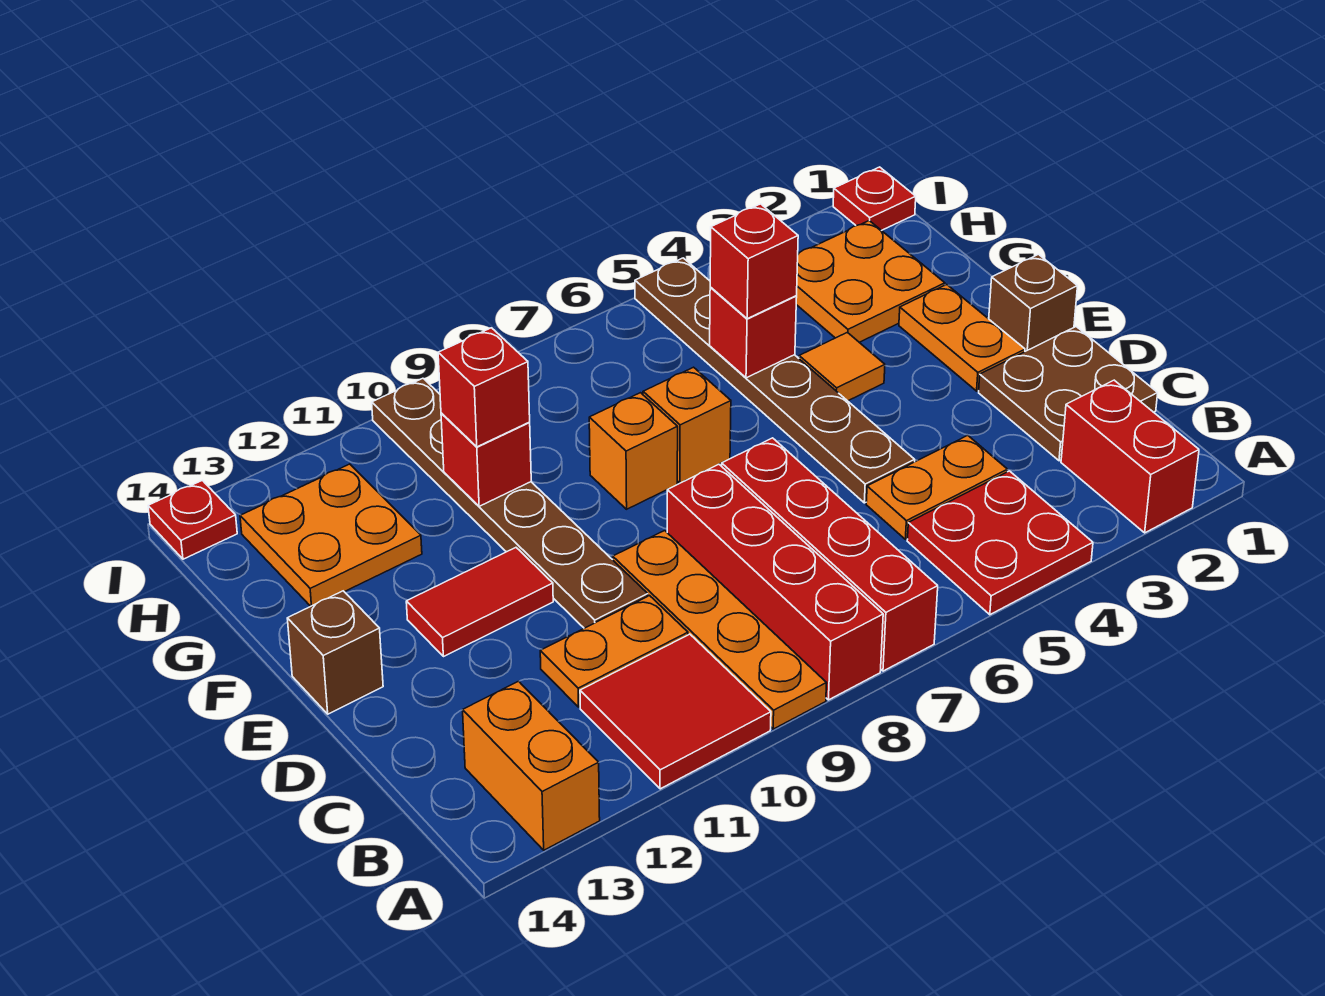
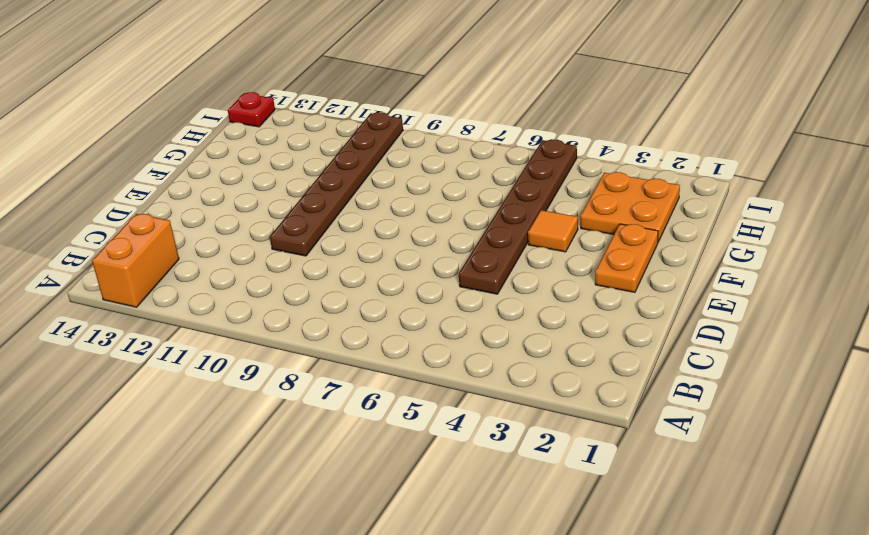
none -> red 1x2 brick [1061,380,1199,533]
none -> red 2x2 plate [907,471,1093,615]
none -> red 1x4 brick [722,438,938,671]

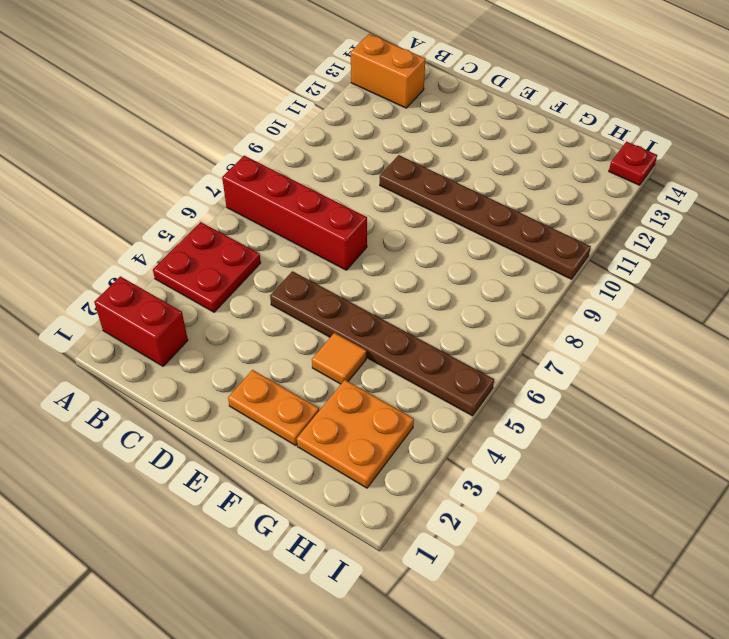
none -> red 1x4 brick [667,464,883,700]
none -> orange 1x4 plate [613,531,827,729]
none -> red 2x2 tile [580,634,771,789]

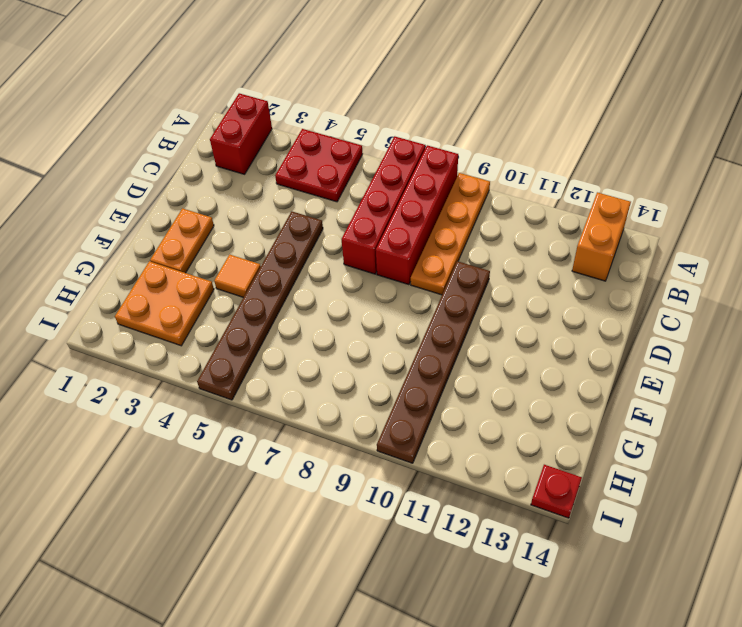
none -> red 2x2 tile [580,634,771,789]
none -> brown 2x2 plate [979,327,1158,461]
none -> orange 1x2 plate [866,435,1007,539]

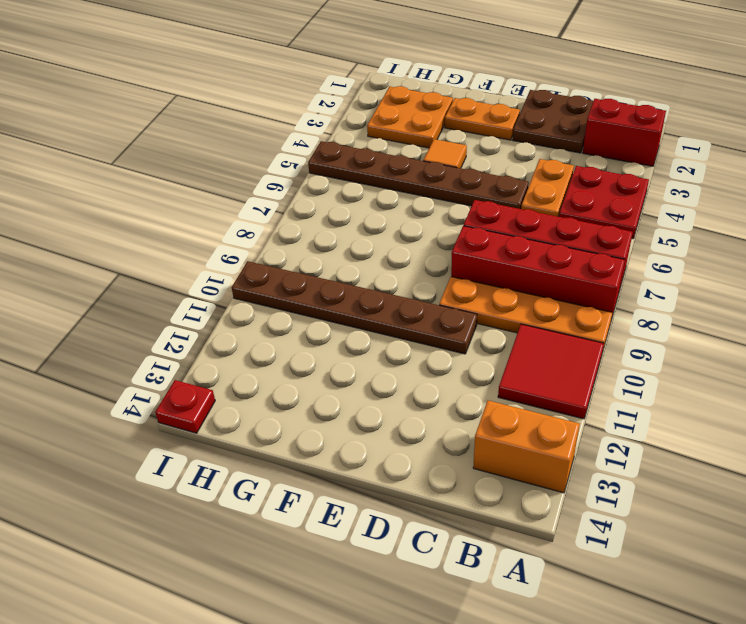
none -> orange 1x2 plate [540,596,688,707]
none -> brown 1x1 brick [989,254,1077,351]
none -> red 1x2 tile [406,548,553,657]

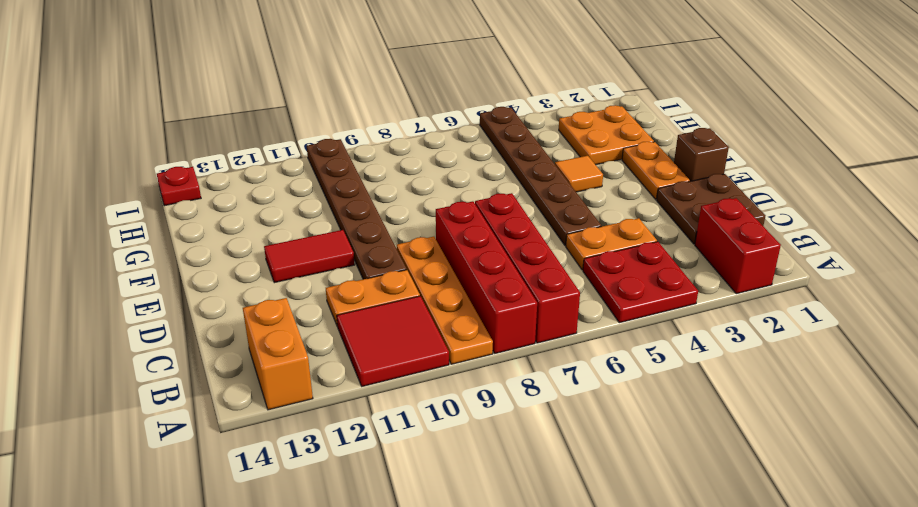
none -> brown 1x1 brick [287,591,383,714]
none -> orange 1x1 brick [643,367,731,483]
none -> orange 1x1 brick [589,393,678,509]

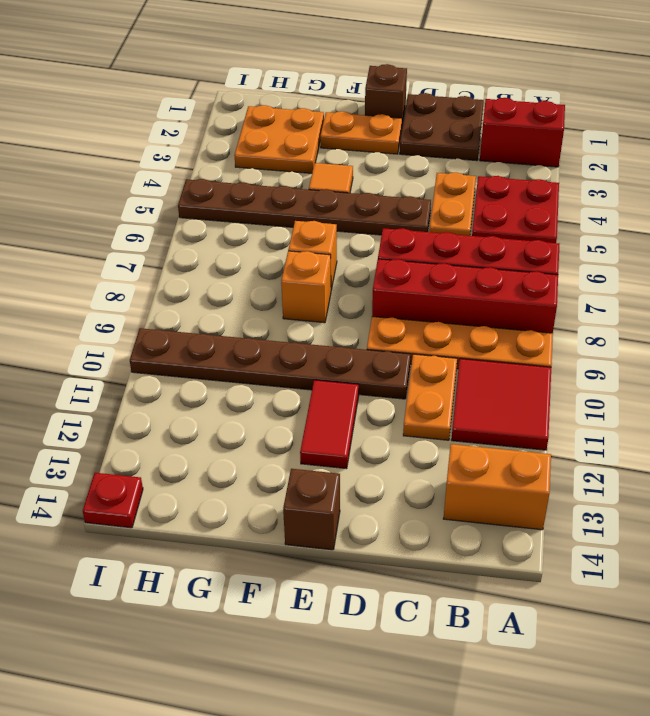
none -> orange 2x2 plate [240,464,422,606]
none -> red 1x1 plate [833,167,916,231]
none -> red 1x1 brick [710,287,797,378]

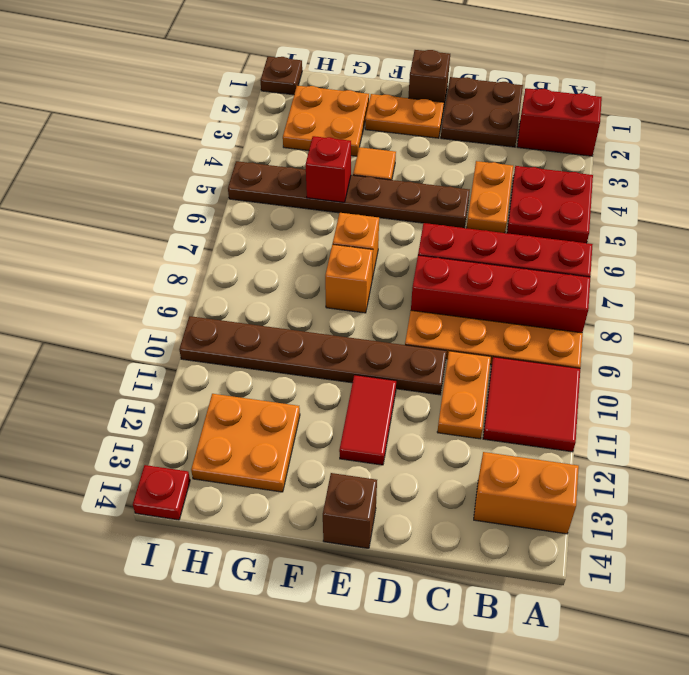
brown 1x1 plate [260,57,302,95] -> red 1x1 plate [833,167,916,231]
none -> red 1x1 brick [441,413,531,506]
none -> red 1x1 brick [710,204,798,319]
none -> red 1x1 brick [438,328,530,447]

